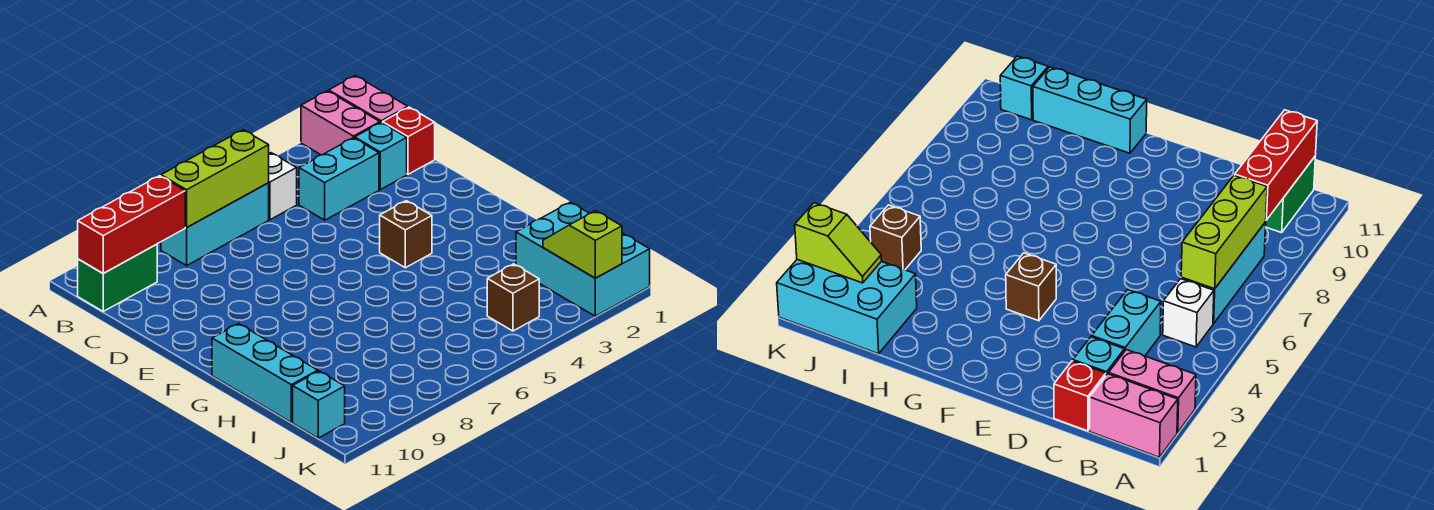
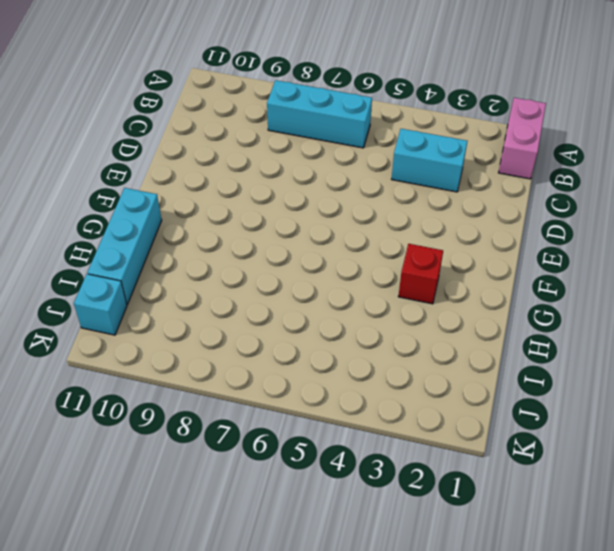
red 1x1 brick [398,244,443,304] -> red 1x1 brick moved to [383,107,435,174]
none -> pink 1x2 brick [301,91,380,155]
none -> white 1x1 brick [269,153,297,220]
none -> green 1x2 brick [78,244,157,311]

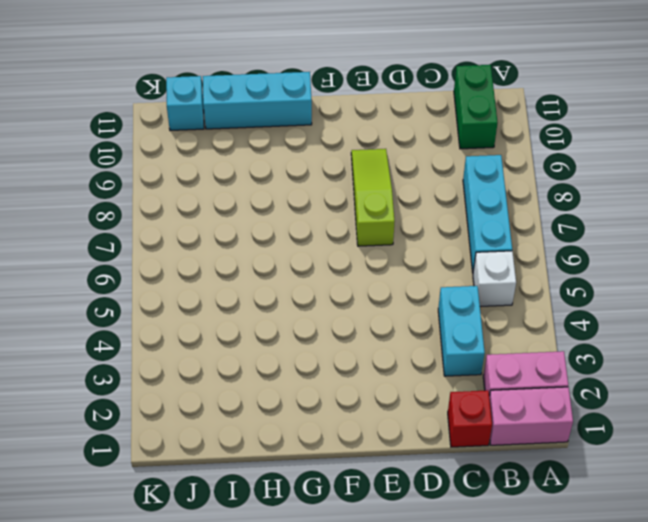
lime 1x3 slope [351,149,395,246] -> none
none -> cyan 1x1 brick [355,123,407,190]
none -> brown 1x1 brick [380,201,432,268]
none -> cyan 2x3 brick [516,202,650,316]

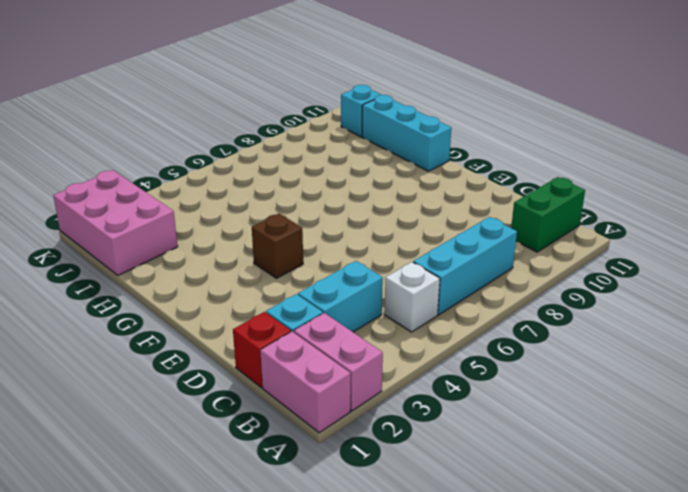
pink 2x3 brick [53,170,178,275] -> cyan 2x3 brick [516,202,650,316]
none -> brown 1x1 brick [487,264,539,331]
none -> lime 1x3 brick [161,130,269,228]
none -> red 1x3 brick [78,176,185,273]

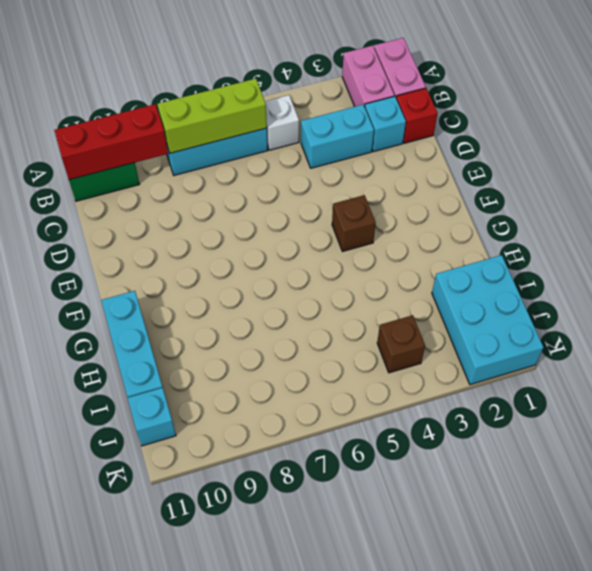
none -> lime 1x2 slope [543,211,622,278]

